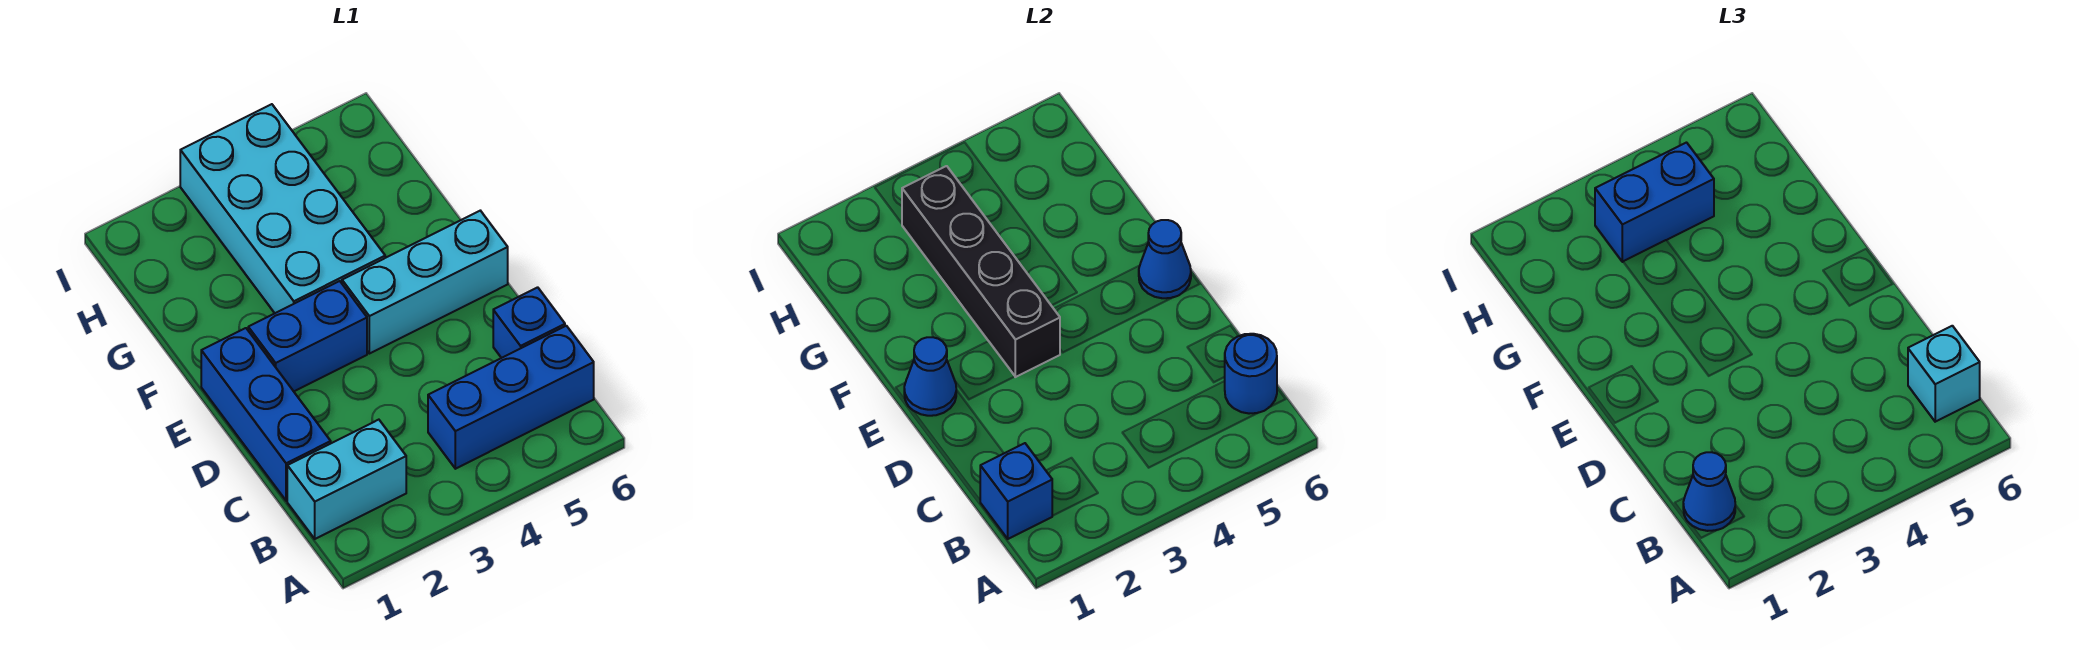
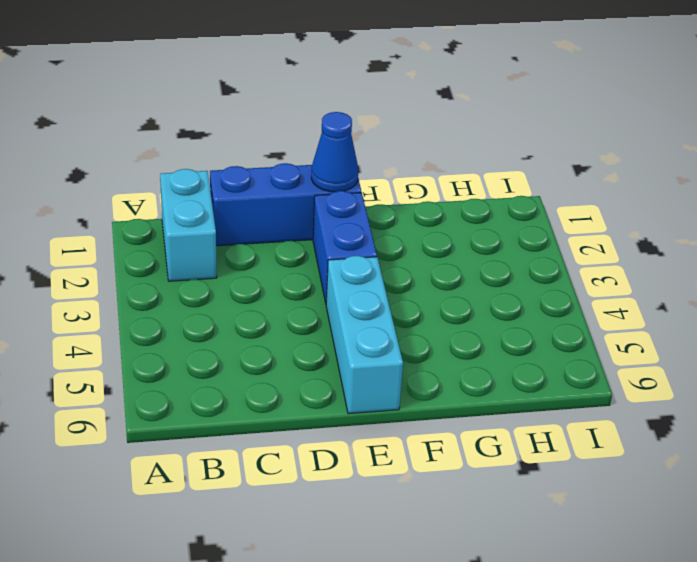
none -> blue 1x3 brick [428,326,594,469]
none -> blue 1x1 brick [493,287,565,358]
none -> cyan 2x4 brick [180,104,385,313]

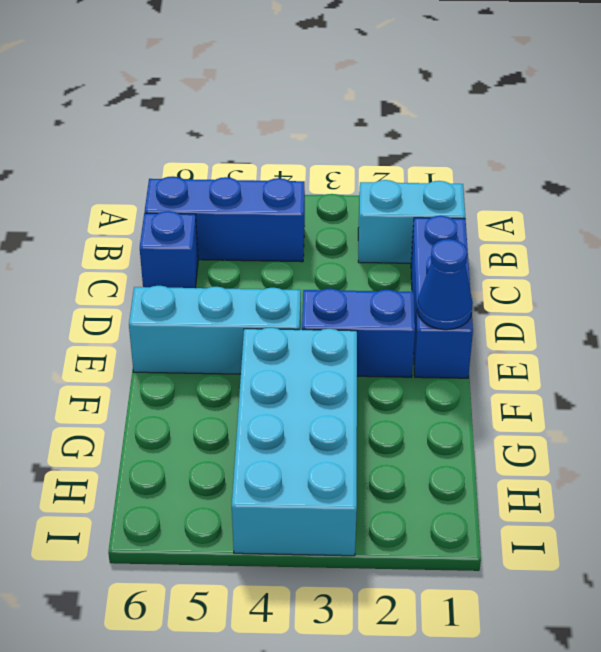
none -> blue 1x1 brick [980,443,1052,539]
none -> blue 1x1 round brick [1225,334,1277,414]
none -> black 1x4 brick [902,166,1060,377]

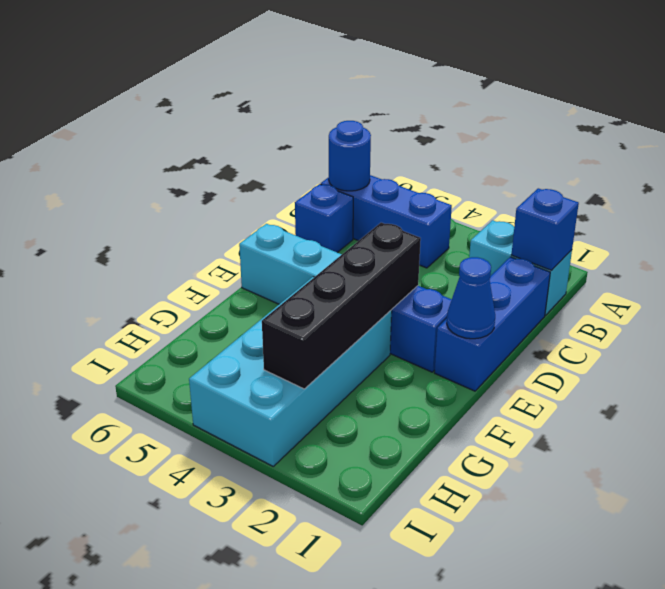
none -> blue 1x1 cone [1139,220,1191,298]
none -> blue 1x1 cone [1683,452,1735,531]
none -> cyan 1x1 brick [1908,326,1980,422]

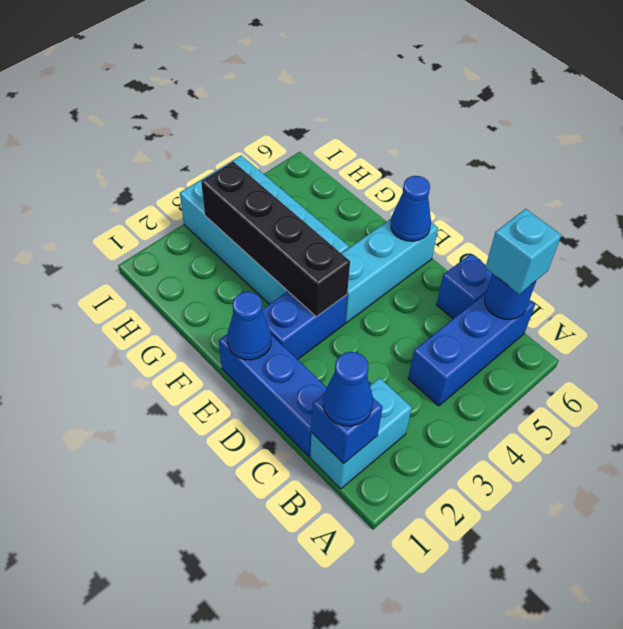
none -> blue 1x2 brick [1595,143,1714,262]

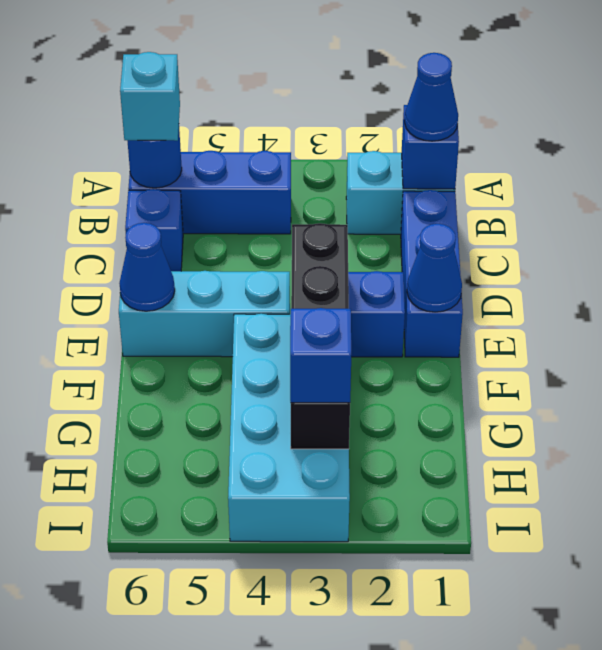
blue 1x1 brick [290,308,351,403] -> blue 1x2 brick [1595,143,1714,262]

